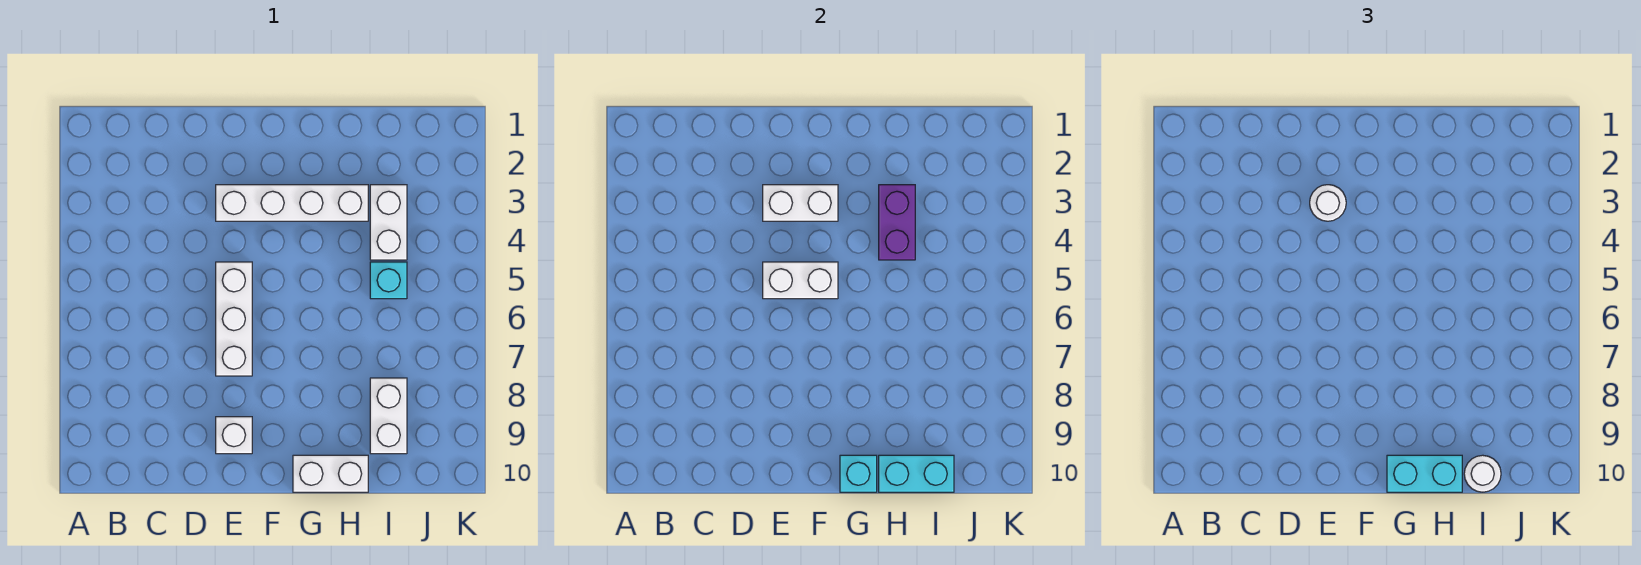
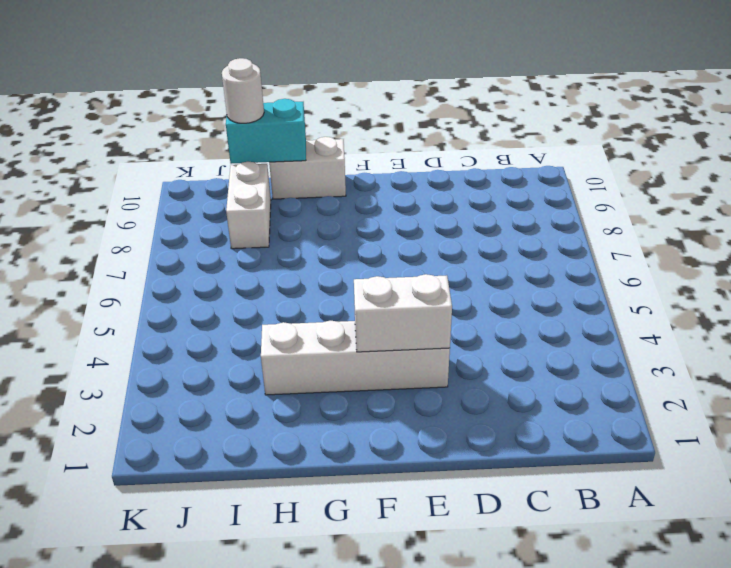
none -> white 1x3 brick [216,262,252,376]
none -> white 1x1 brick [216,417,252,454]
none -> white 1x2 brick [370,185,407,260]

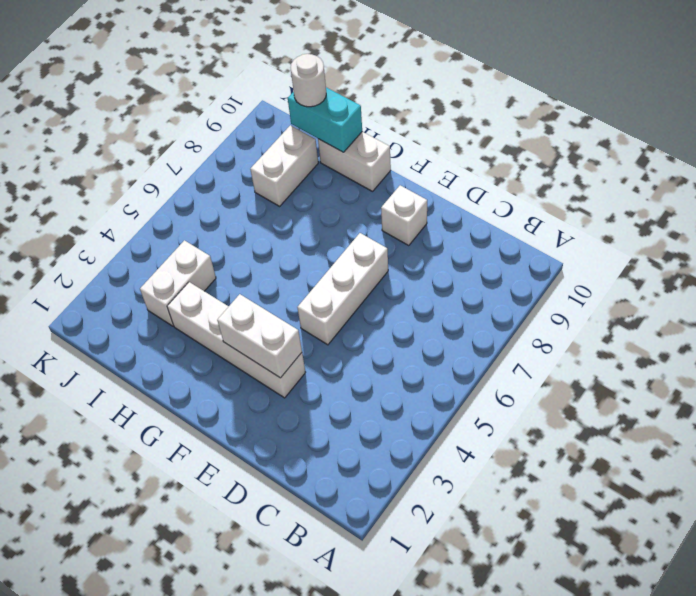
none -> cyan 1x1 brick [370,262,407,299]
none -> white 1x2 brick [763,262,838,299]
none -> cyan 1x1 brick [840,455,877,492]

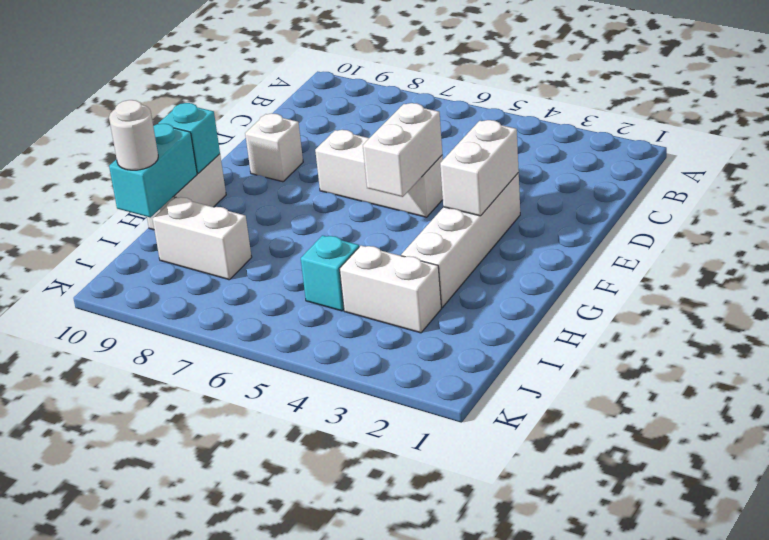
none -> purple 1x2 brick [879,185,915,260]
none -> white 1x1 round brick [1310,185,1346,221]
none -> cyan 1x2 brick [1387,455,1462,492]

